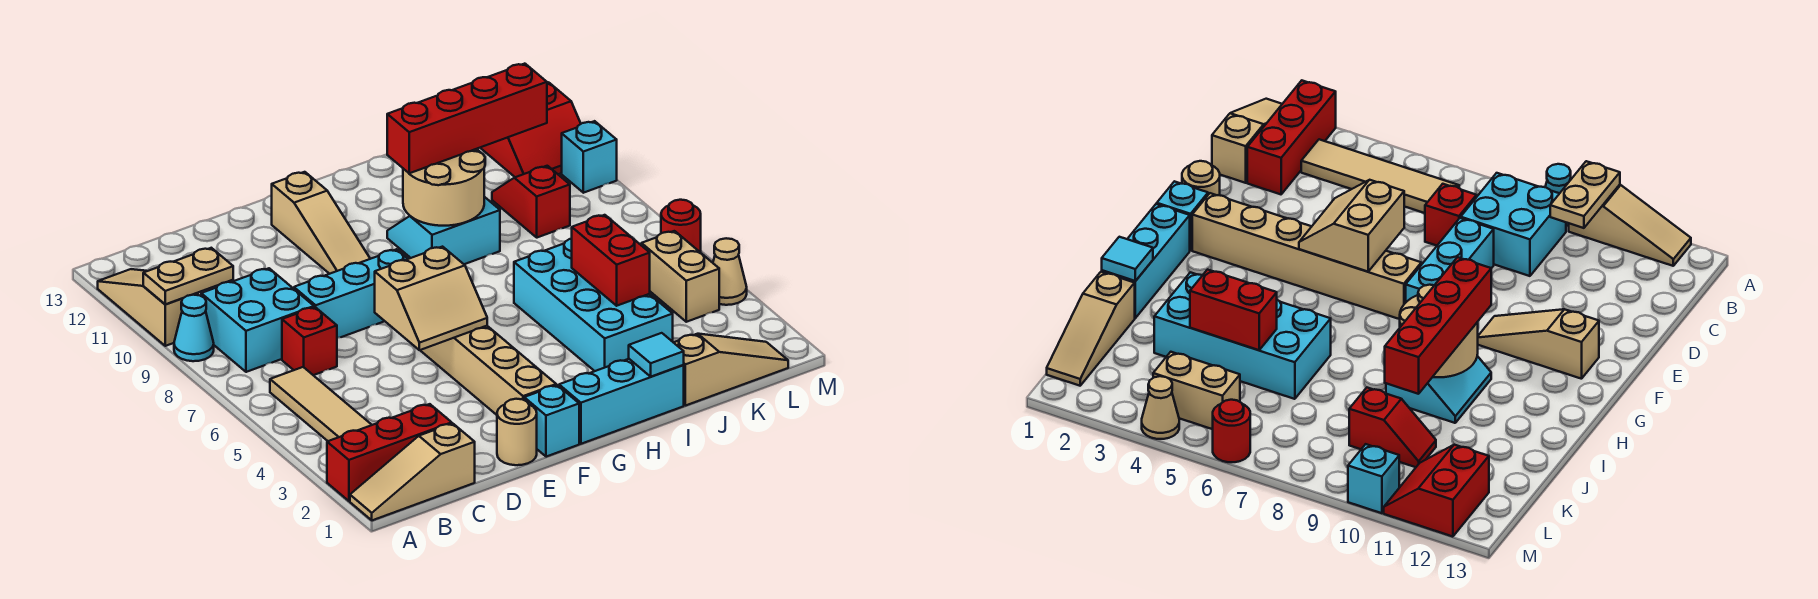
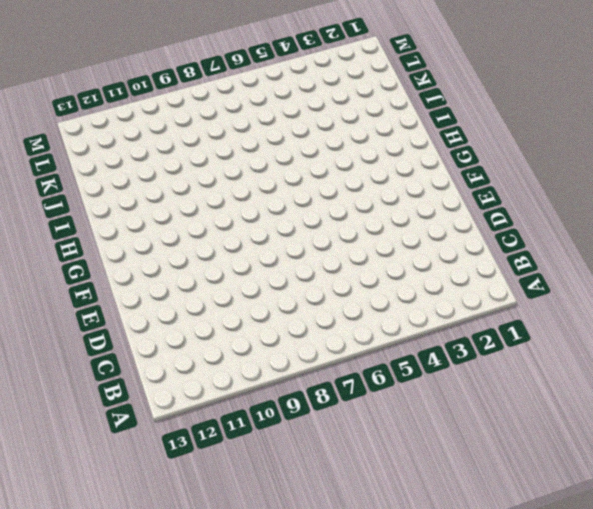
none -> tan 1x3 slope [350,423,475,520]
none -> red 1x3 brick [327,404,452,501]
none -> cyan 1x1 cone [174,295,214,361]

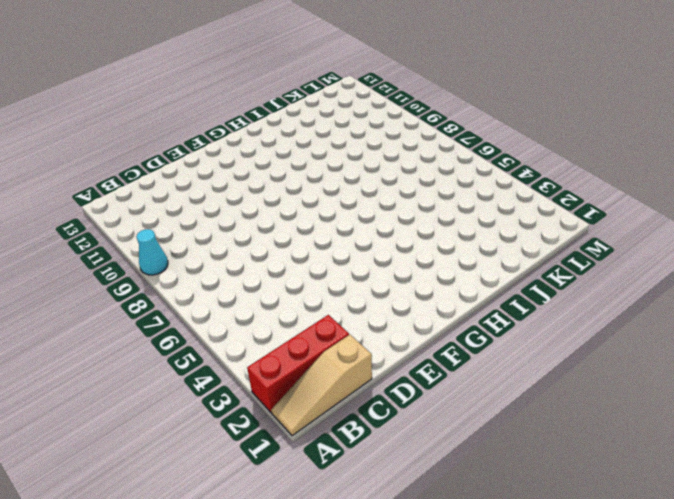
none -> tan 1x3 slope [98,269,198,346]
none -> tan 1x4 tile [270,367,371,441]
none -> cyan 2x2 brick [201,268,314,372]

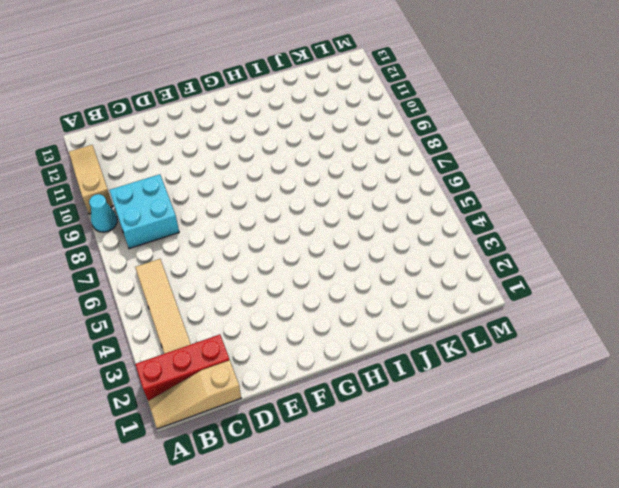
none -> red 1x1 brick [282,307,337,375]
none -> cyan 1x3 brick [294,249,408,338]
none -> tan 1x1 round brick [497,399,537,465]

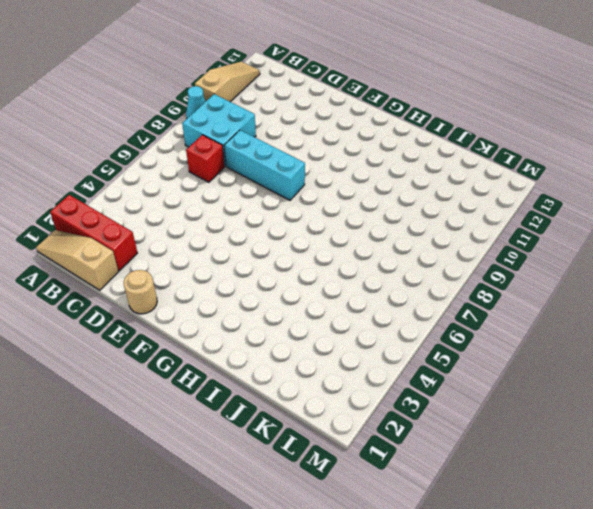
none -> tan 1x4 tile [270,367,371,441]
none -> cyan 1x1 brick [524,385,579,457]
none -> tan 1x6 brick [420,326,556,415]

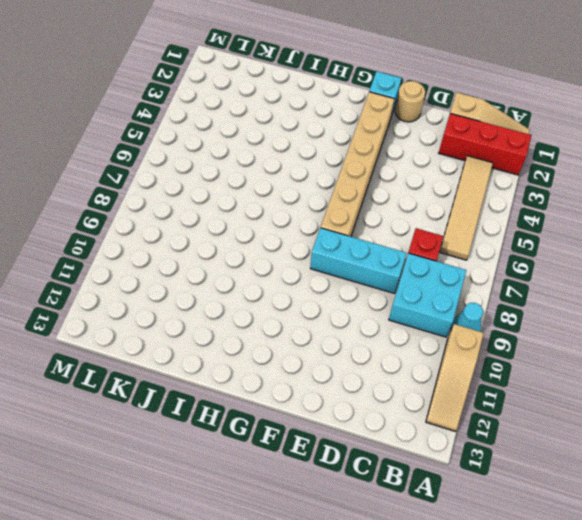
none -> tan 1x3 slope [272,172,370,274]
none -> cyan 1x3 brick [559,359,684,444]
none -> cyan 2x2 slope [387,197,500,264]

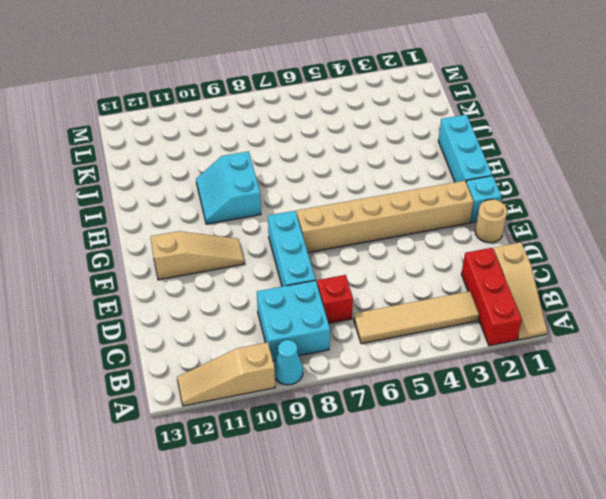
none -> cyan 2x4 brick [514,239,673,371]
none -> tan 1x3 slope [673,334,788,406]
none -> red 1x2 slope [492,166,570,238]

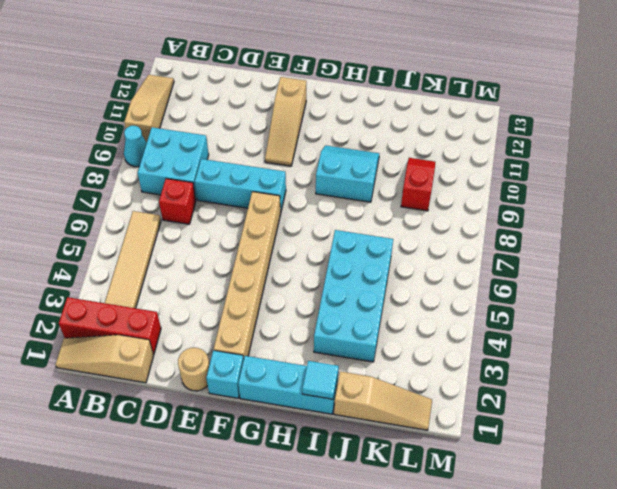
none -> tan 1x2 brick [641,231,719,322]
none -> red 2x2 slope [481,82,581,177]
none -> tan 1x1 cone [713,238,747,305]

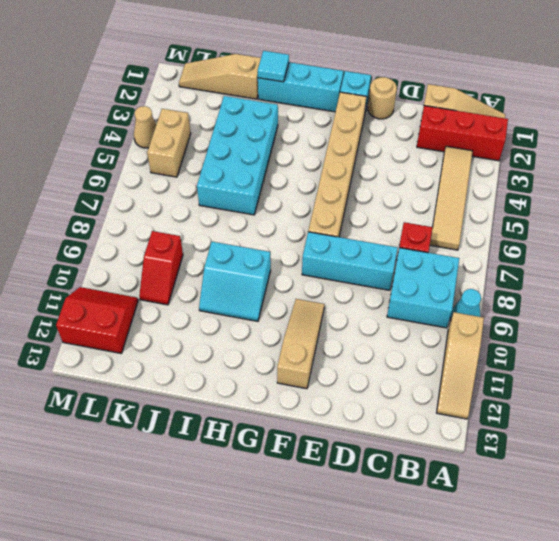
none -> red 1x1 round brick [661,200,701,253]
none -> cyan 1x1 brick [562,121,617,193]
none -> tan 1x2 plate [143,248,233,304]

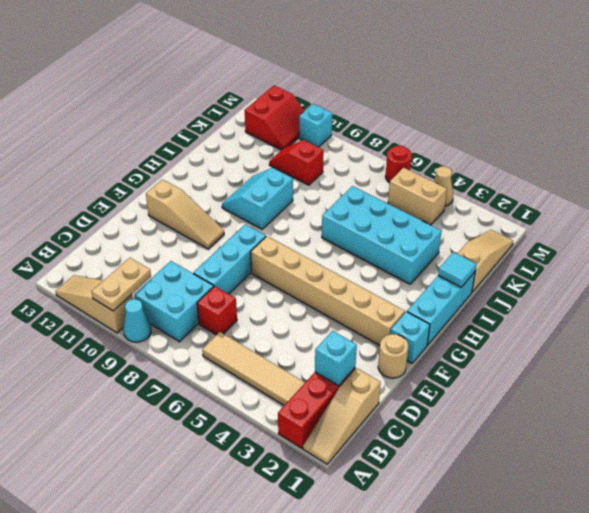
cyan 1x1 brick [315,331,357,386] -> none
none -> tan 2x2 slope [375,247,487,350]
none -> tan 2x2 round brick [403,149,485,226]
none -> red 1x2 brick [572,215,650,306]

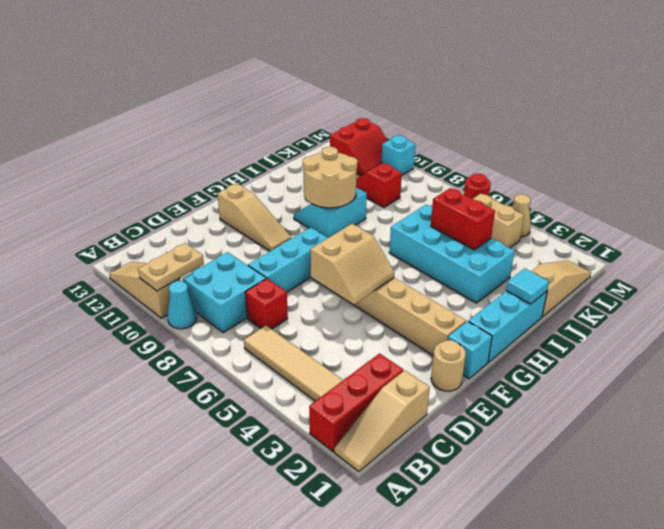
none -> red 1x4 brick [387,64,547,173]

